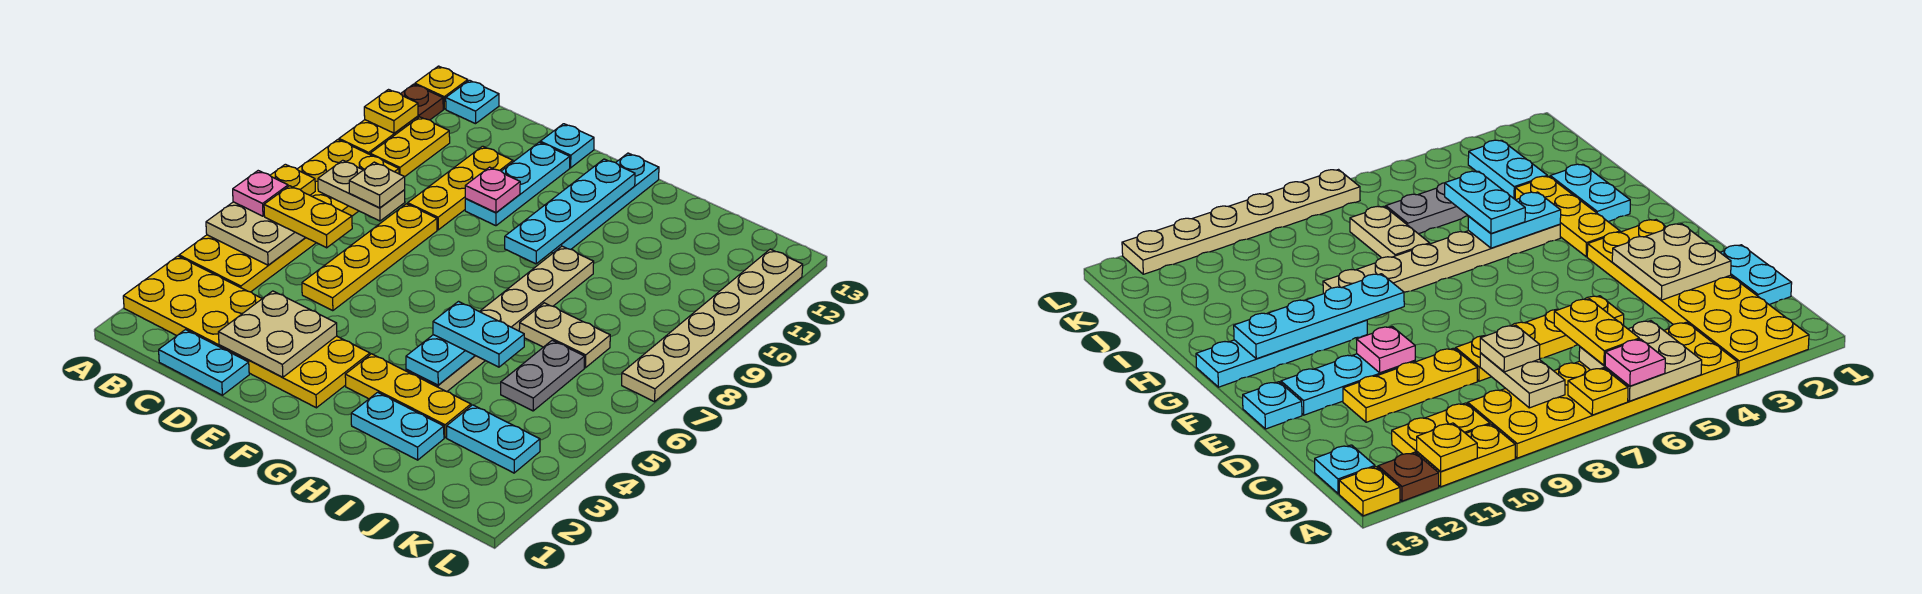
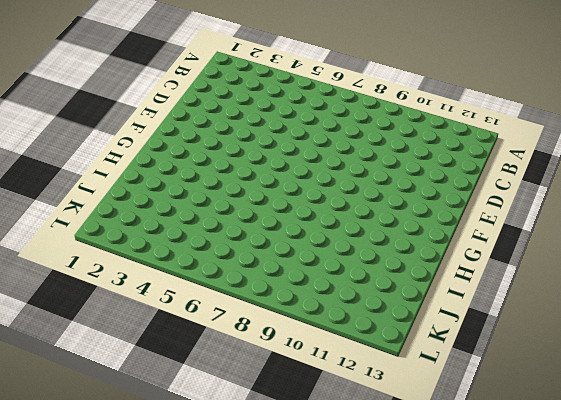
none -> yellow 2x6 plate [123,256,370,408]
none -> yellow 2x6 plate [179,140,399,292]
none -> yellow 1x2 plate [339,116,418,154]
none -> brown 1x1 plate [401,84,443,120]

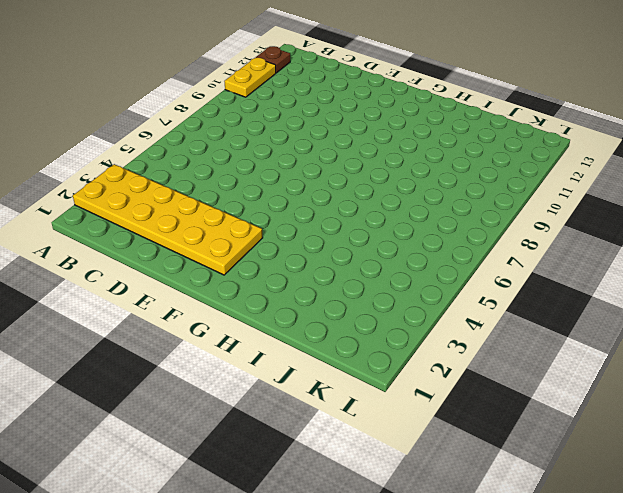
none -> yellow 2x6 plate [179,140,399,292]
none -> yellow 1x1 plate [415,66,468,109]
none -> yellow 1x2 plate [370,117,450,177]
none -> cyan 1x1 plate [446,80,499,124]

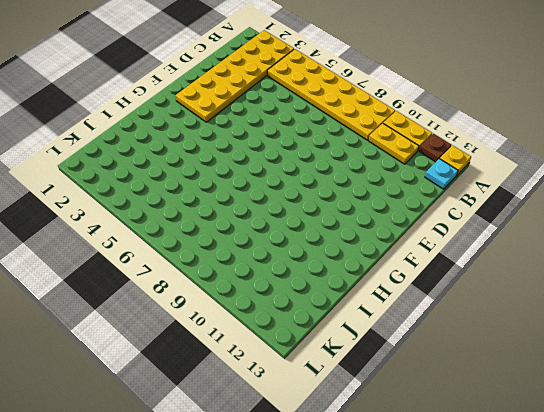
none -> cyan 1x2 plate [159,330,249,395]
none -> yellow 1x4 plate [302,204,437,311]
none -> yellow 1x3 plate [408,146,513,230]
none -> cyan 1x3 plate [465,142,570,226]

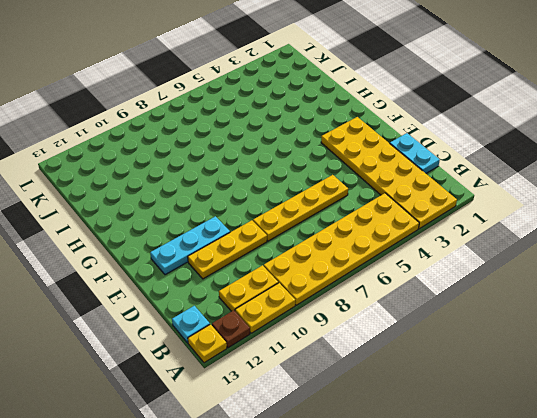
none -> cyan 1x1 plate [540,124,594,168]
none -> yellow 1x3 plate [345,354,471,438]
none -> cyan 1x4 plate [552,153,659,253]
none -> cyan 1x2 plate [351,392,444,460]

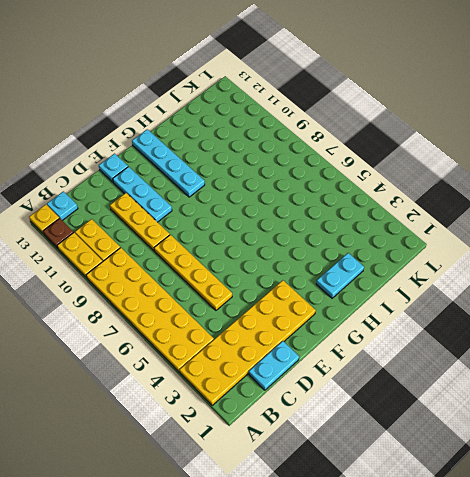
none -> yellow 1x3 plate [345,354,471,438]
none -> tan 1x6 plate [406,246,594,392]
none -> tan 1x2 plate [519,303,610,368]
none -> cyan 1x2 plate [447,405,540,473]

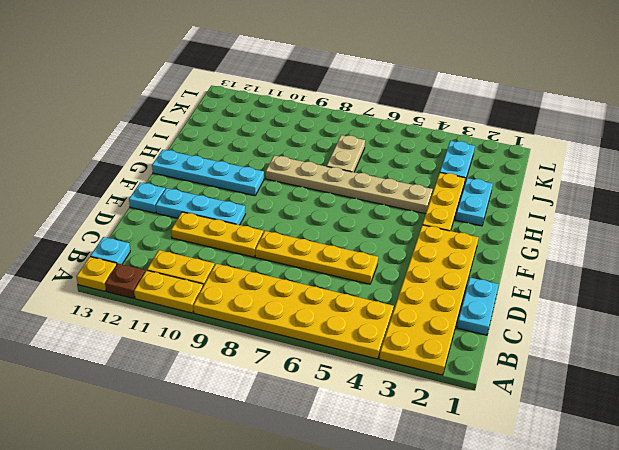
none -> grey 1x2 plate [501,340,585,411]
none -> tan 1x6 plate [622,249,803,402]
none -> tan 2x2 plate [206,202,305,265]
none -> yellow 1x1 plate [270,164,315,195]

